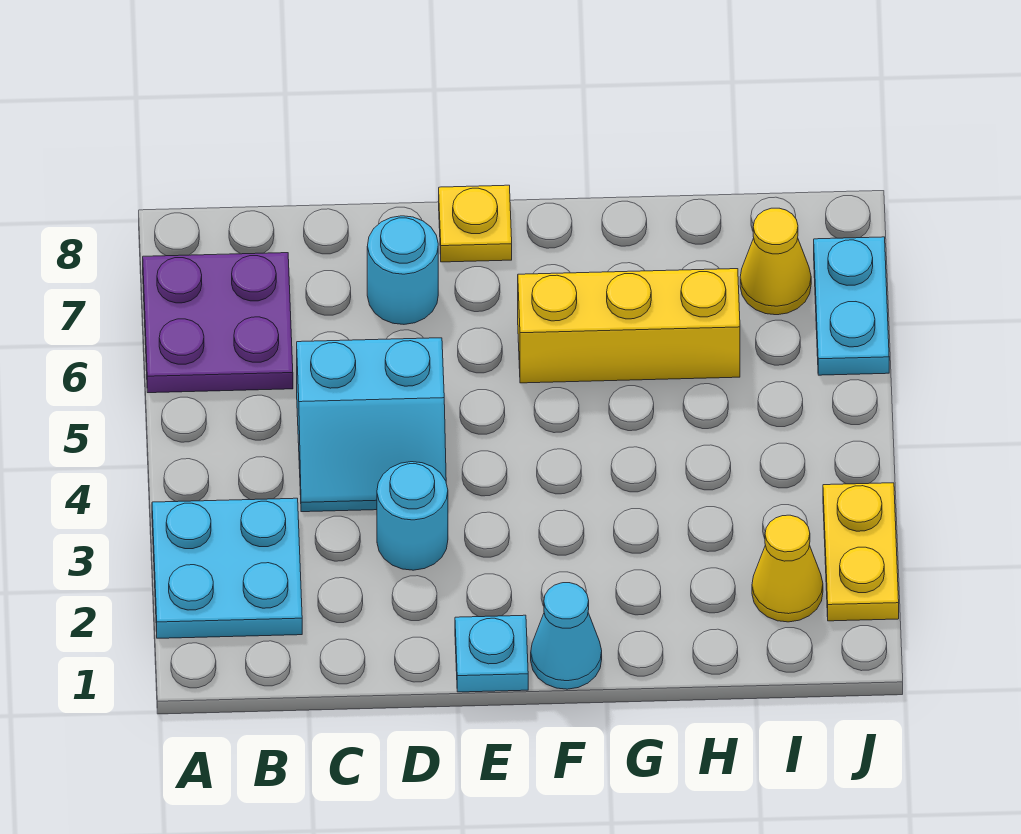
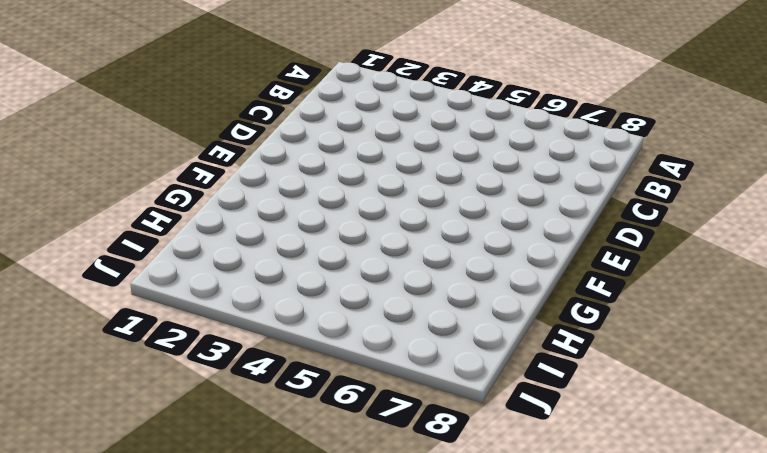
none -> cyan 2x2 plate [152,498,302,638]
none -> purple 2x2 plate [143,253,293,393]
none -> cyan 2x2 slope [297,338,446,512]

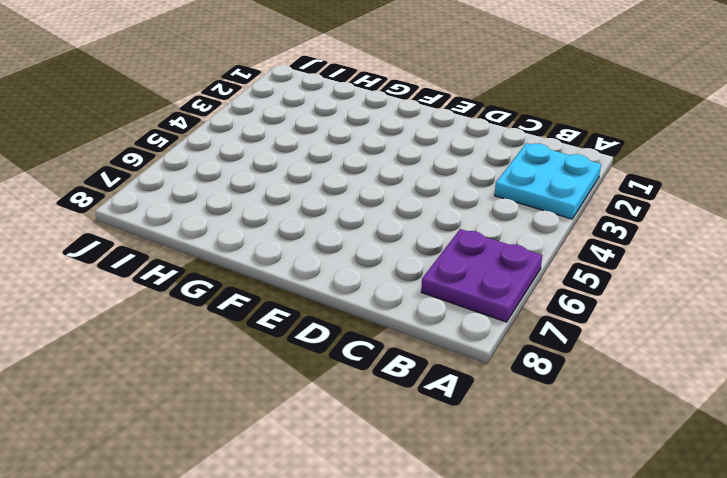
none -> cyan 2x2 slope [297,338,446,512]
none -> cyan 1x1 round brick [377,462,448,570]
none -> cyan 1x1 round brick [367,216,438,324]

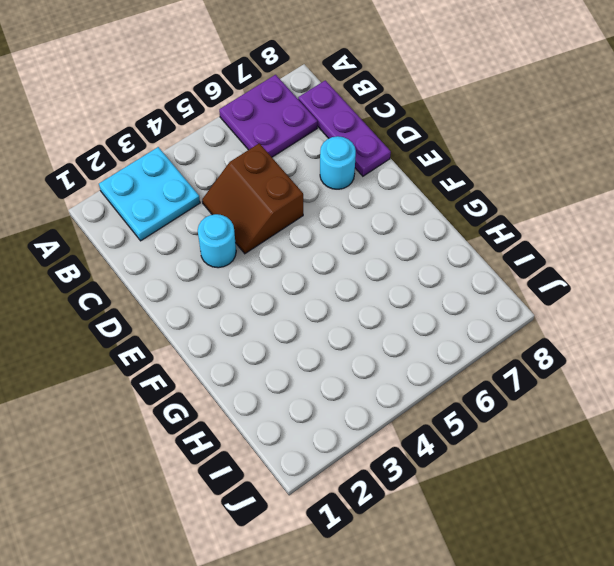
purple 1x3 plate [298,80,391,176] -> none
brown 2x2 slope [202,143,303,254] -> cyan 2x2 slope [297,338,446,512]
none -> cyan 1x1 plate [455,615,528,692]
none -> yellow 1x1 plate [439,185,512,262]
none -> cyan 1x1 cone [531,583,602,689]

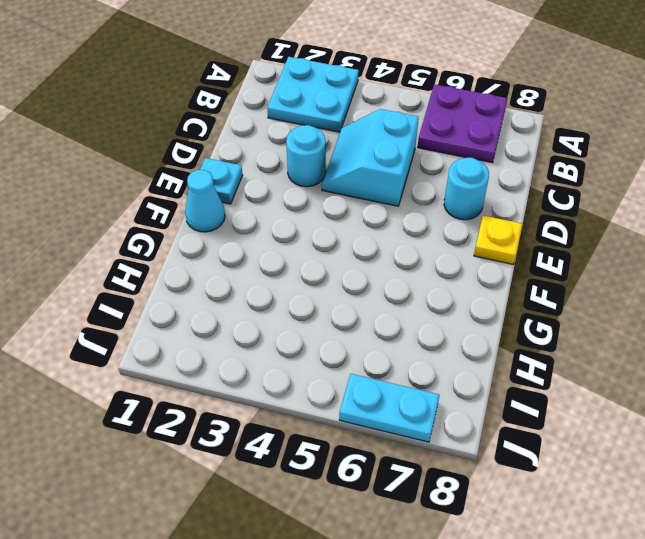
none -> yellow 1x3 brick [518,269,740,383]
none -> yellow 1x1 cone [752,515,823,622]
none -> yellow 1x1 cone [740,208,811,315]

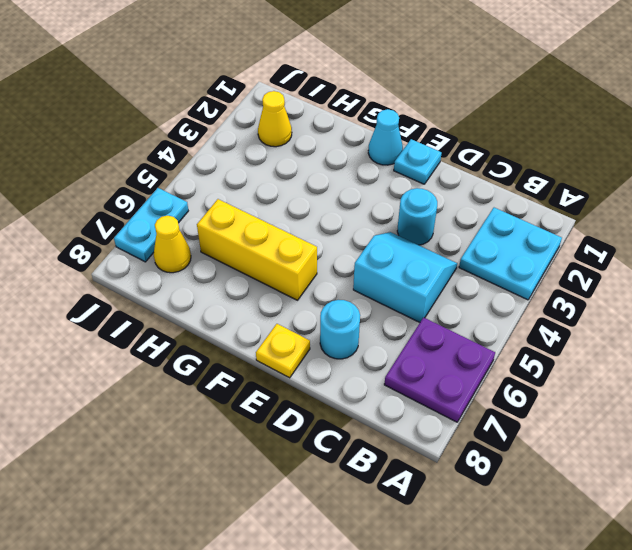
none -> yellow 1x2 plate [823,483,899,621]

